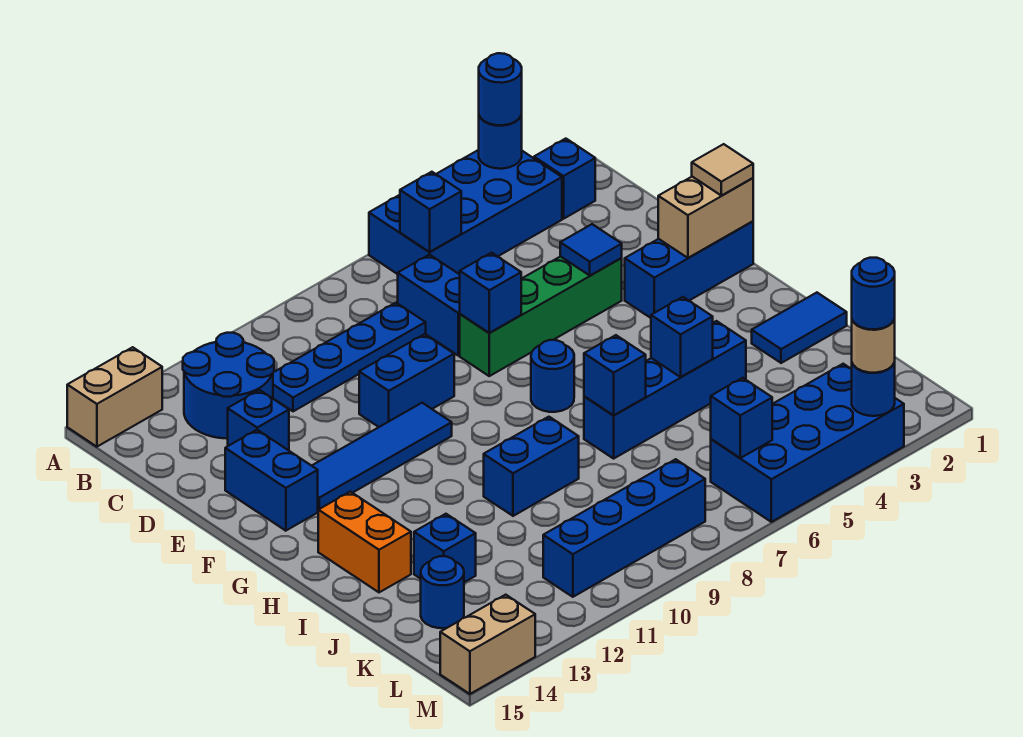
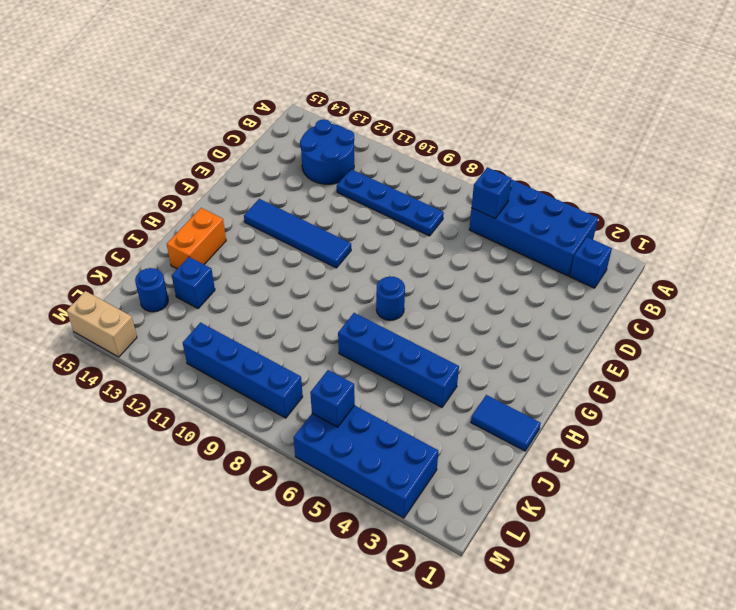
none -> tan 1x2 brick [67,347,162,447]
none -> blue 1x2 brick [398,255,460,355]
none -> blue 1x1 brick [228,390,289,450]
none -> green 1x4 brick [460,256,622,376]

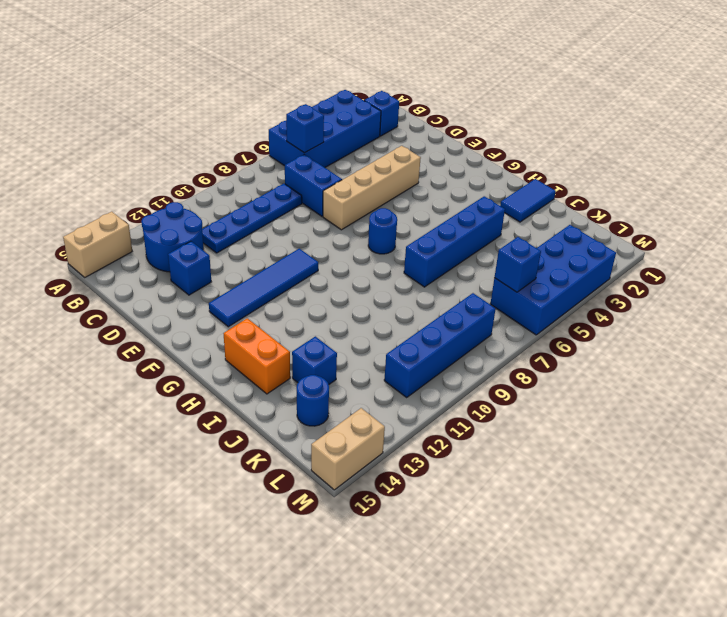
tan 1x4 brick [323,146,421,230] -> green 1x4 brick [460,256,622,376]
none -> blue 1x2 brick [359,334,454,427]
none -> blue 1x2 brick [225,430,318,531]
none -> blue 1x3 brick [625,221,753,318]
none -> blue 1x2 brick [484,417,579,516]

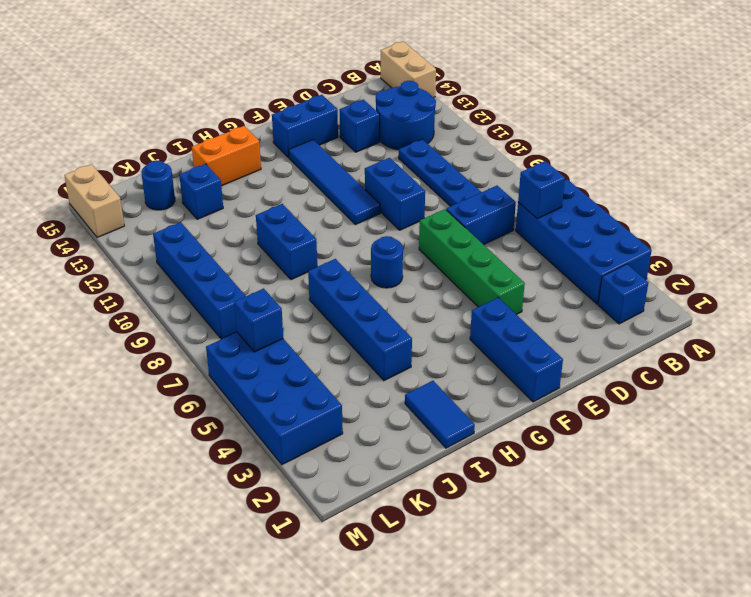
none -> blue 1x1 round brick [479,115,522,169]
none -> blue 1x1 tile [560,224,622,275]
none -> blue 1x1 brick [460,253,521,333]
none -> tan 1x2 brick [658,177,753,258]

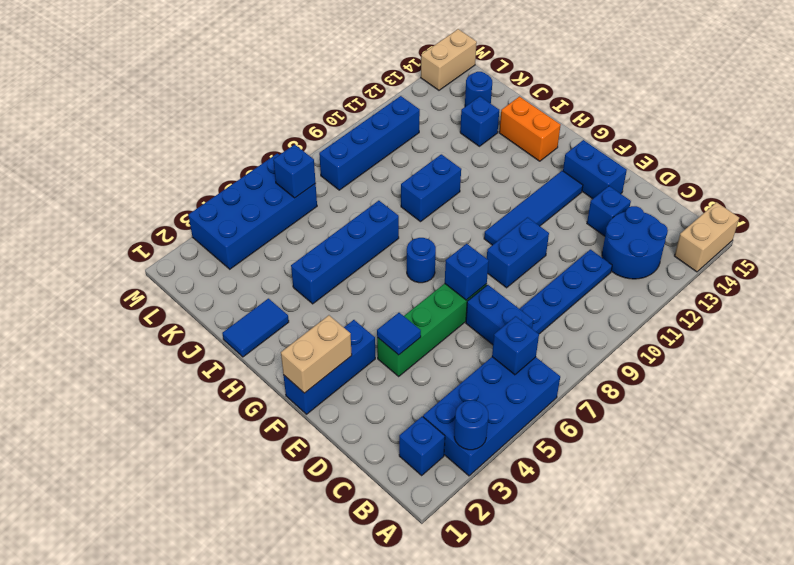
none -> blue 1x1 brick [651,297,713,377]
none -> blue 1x1 brick [584,335,646,415]
none -> blue 1x1 round brick [852,362,895,416]
none -> blue 1x1 round brick [479,53,522,125]

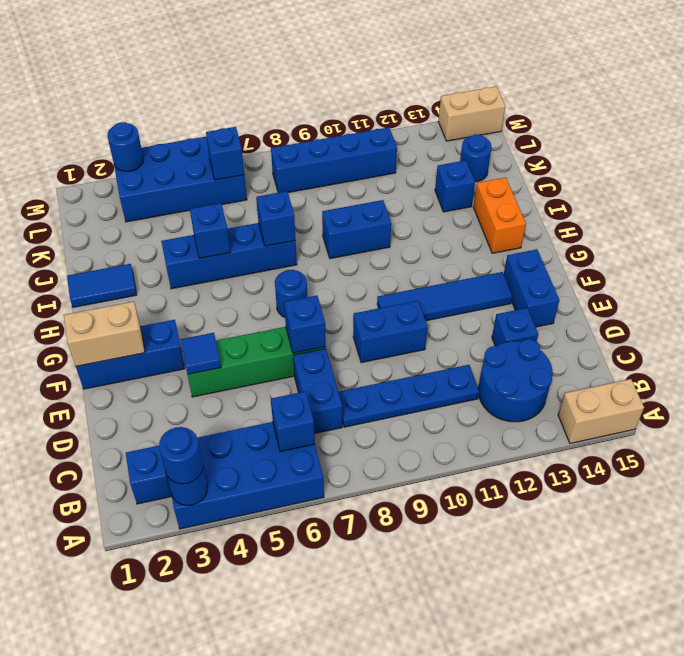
none -> tan 1x1 tile [692,144,753,196]
none -> tan 1x1 round brick [852,319,895,373]
none -> blue 1x1 round brick [852,258,895,329]

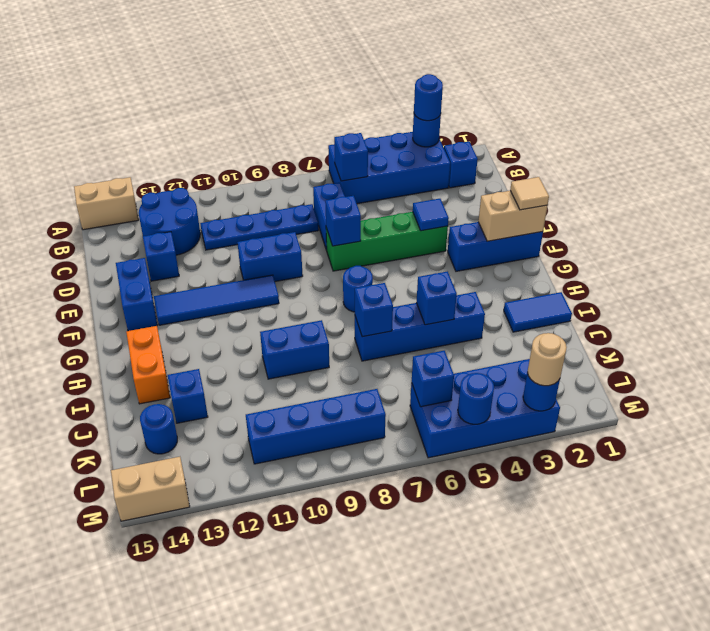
blue 1x1 round brick [458,373,494,424] -> blue 1x1 round brick moved to [852,258,895,329]

